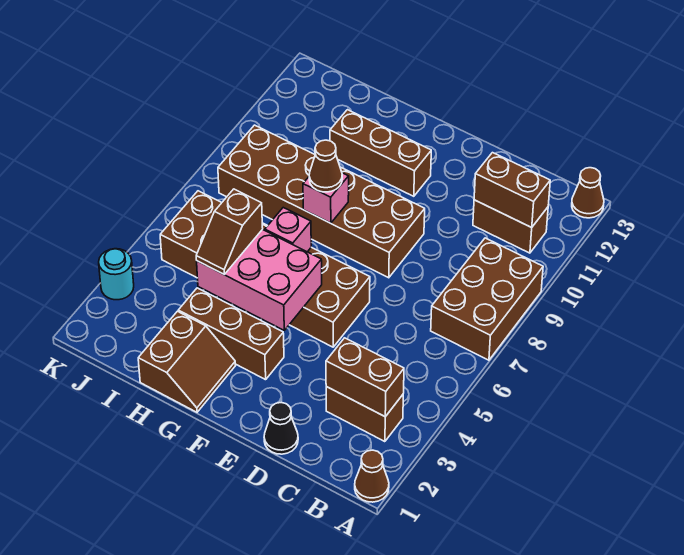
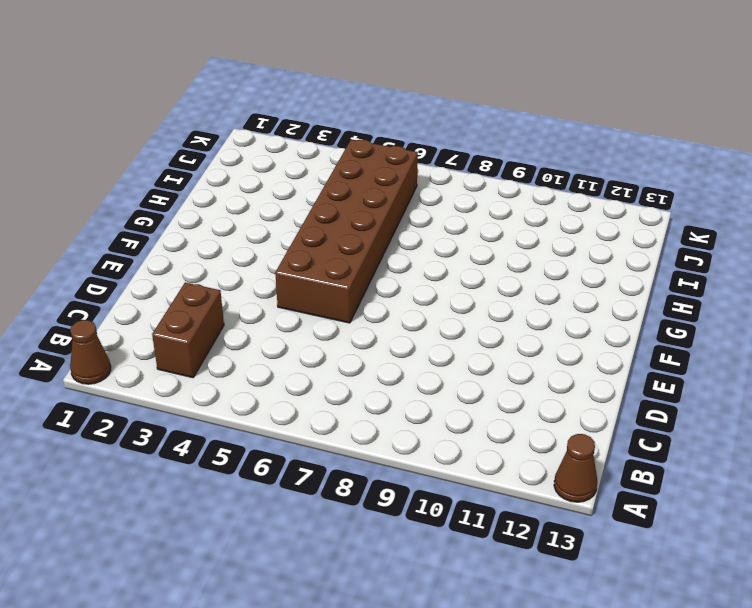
none -> brown 2x3 brick [431,238,543,360]
none -> brown 1x2 brick [473,200,548,253]
none -> black 1x1 cone [264,403,298,454]

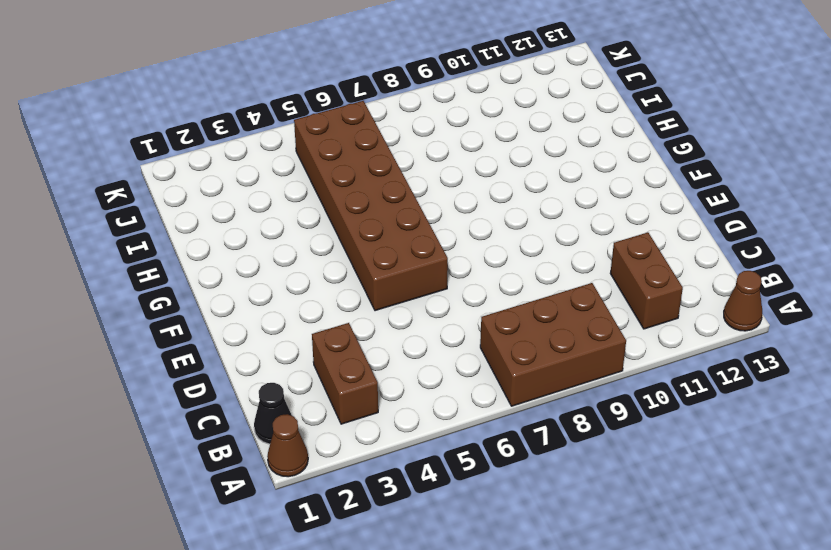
black 1x1 cone [254,383,292,444] -> black 1x1 cone moved to [264,403,298,454]
none -> brown 2x6 brick [218,125,425,278]
none -> brown 1x3 brick [178,288,284,380]
none -> brown 1x3 brick [330,110,431,196]

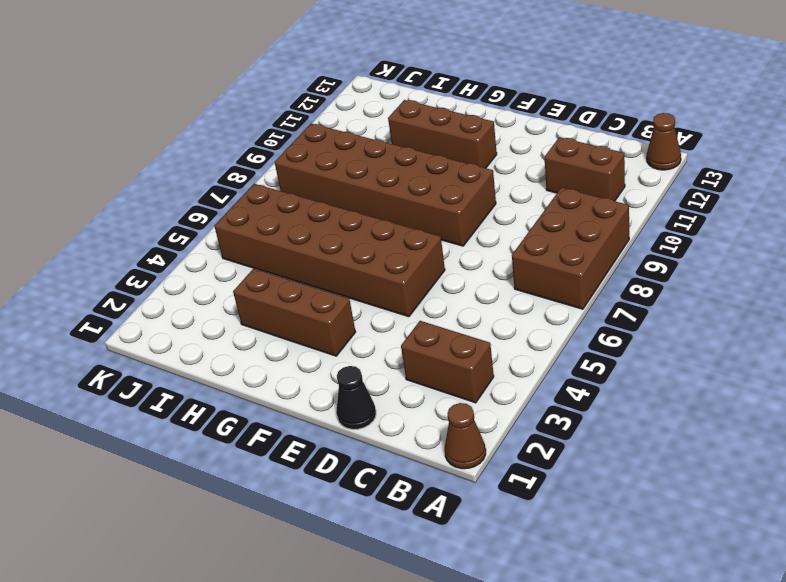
none -> brown 2x2 slope [138,311,236,412]
none -> cyan 1x1 round brick [99,249,134,300]
none -> brown 1x2 brick [326,338,404,417]

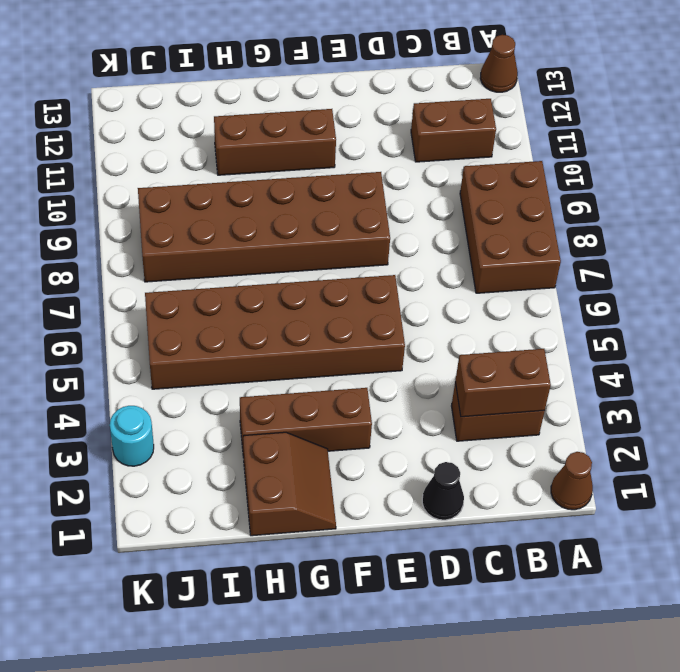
none -> brown 1x2 brick [474,153,550,227]
none -> pink 2x3 brick [197,229,322,330]
none -> pink 1x1 brick [265,208,311,252]

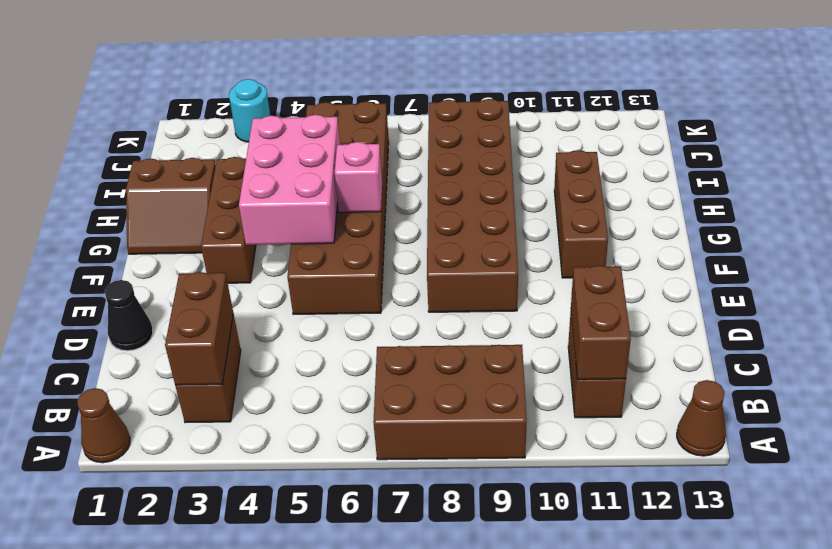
none -> pink 1x1 brick [303,173,349,223]
none -> brown 1x1 cone [309,140,342,192]
none -> brown 1x2 slope [196,189,263,274]

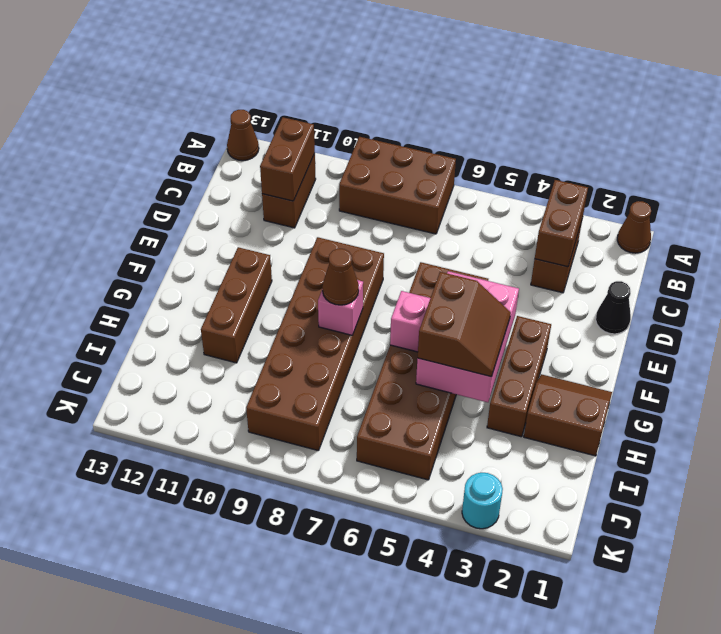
brown 2x2 slope [418,272,511,377] -> brown 1x2 slope [196,189,263,274]

